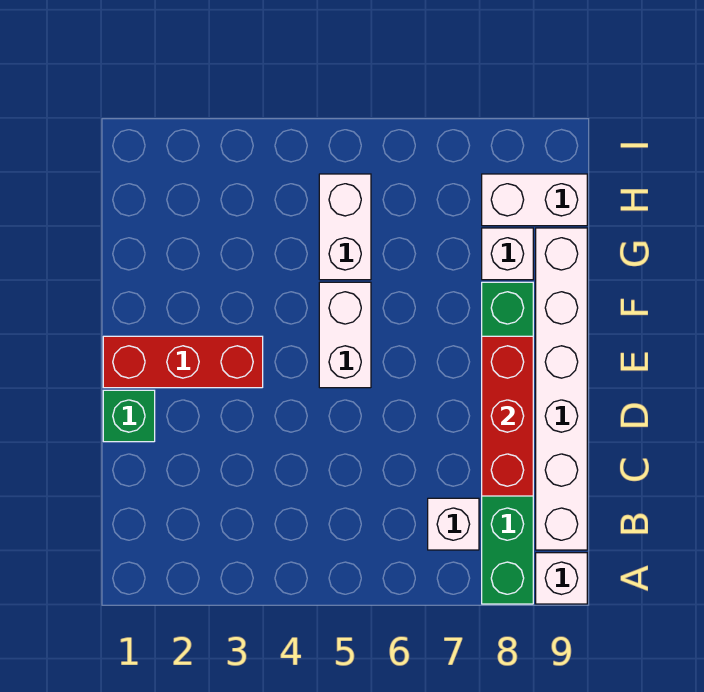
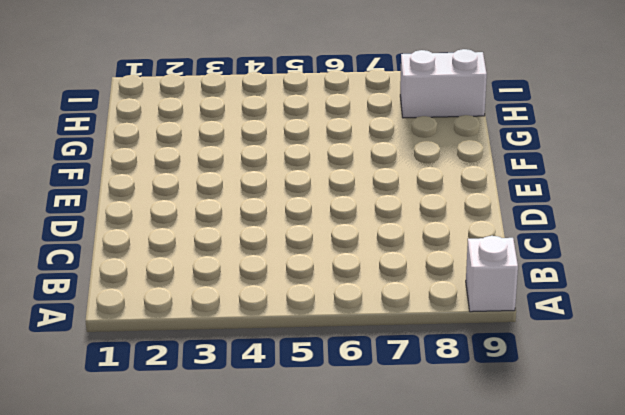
none -> green 1x6 brick [482,282,533,604]
none -> white 1x1 brick [428,498,479,550]

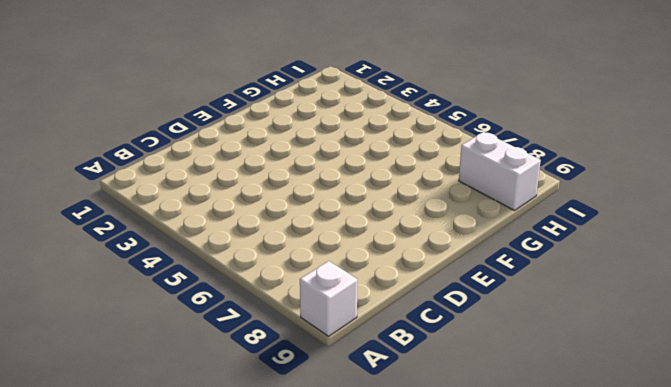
none -> green 1x6 brick [482,282,533,604]
none -> white 1x1 brick [428,498,479,550]

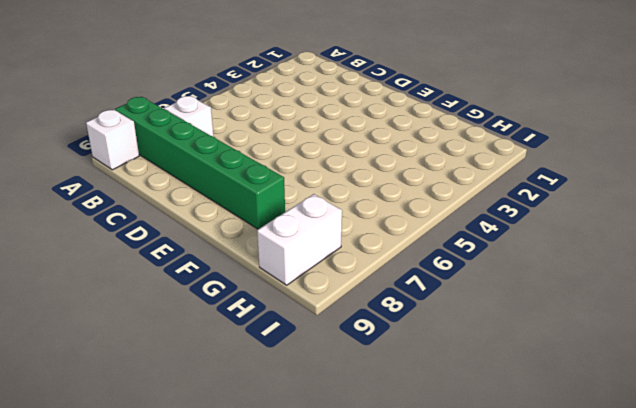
none -> white 1x6 brick [536,228,587,550]
none -> green 1x1 brick [103,390,155,442]

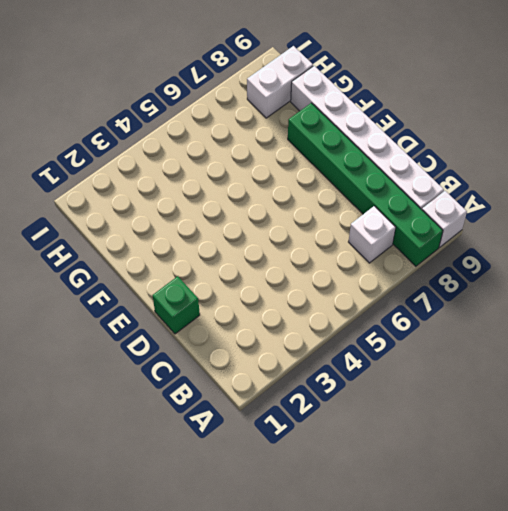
none -> red 1x3 brick [103,336,263,388]
none -> white 1x2 brick [319,282,371,388]

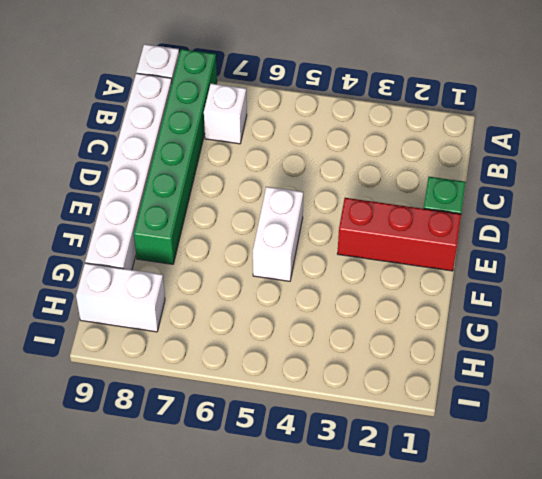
none -> white 1x2 brick [319,174,371,280]
none -> white 1x1 brick [482,228,533,280]

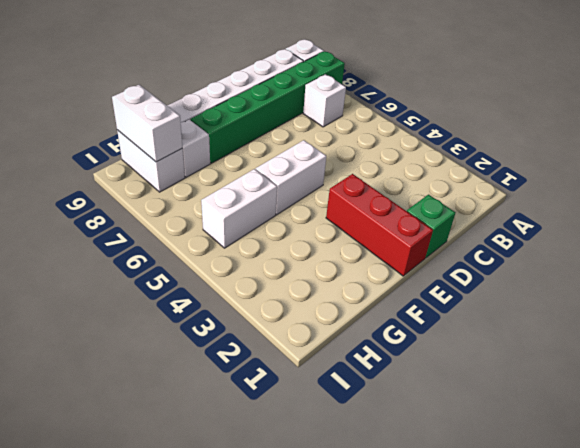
white 1x2 brick [112,85,183,162] -> none
none -> red 1x3 brick [482,336,533,496]

